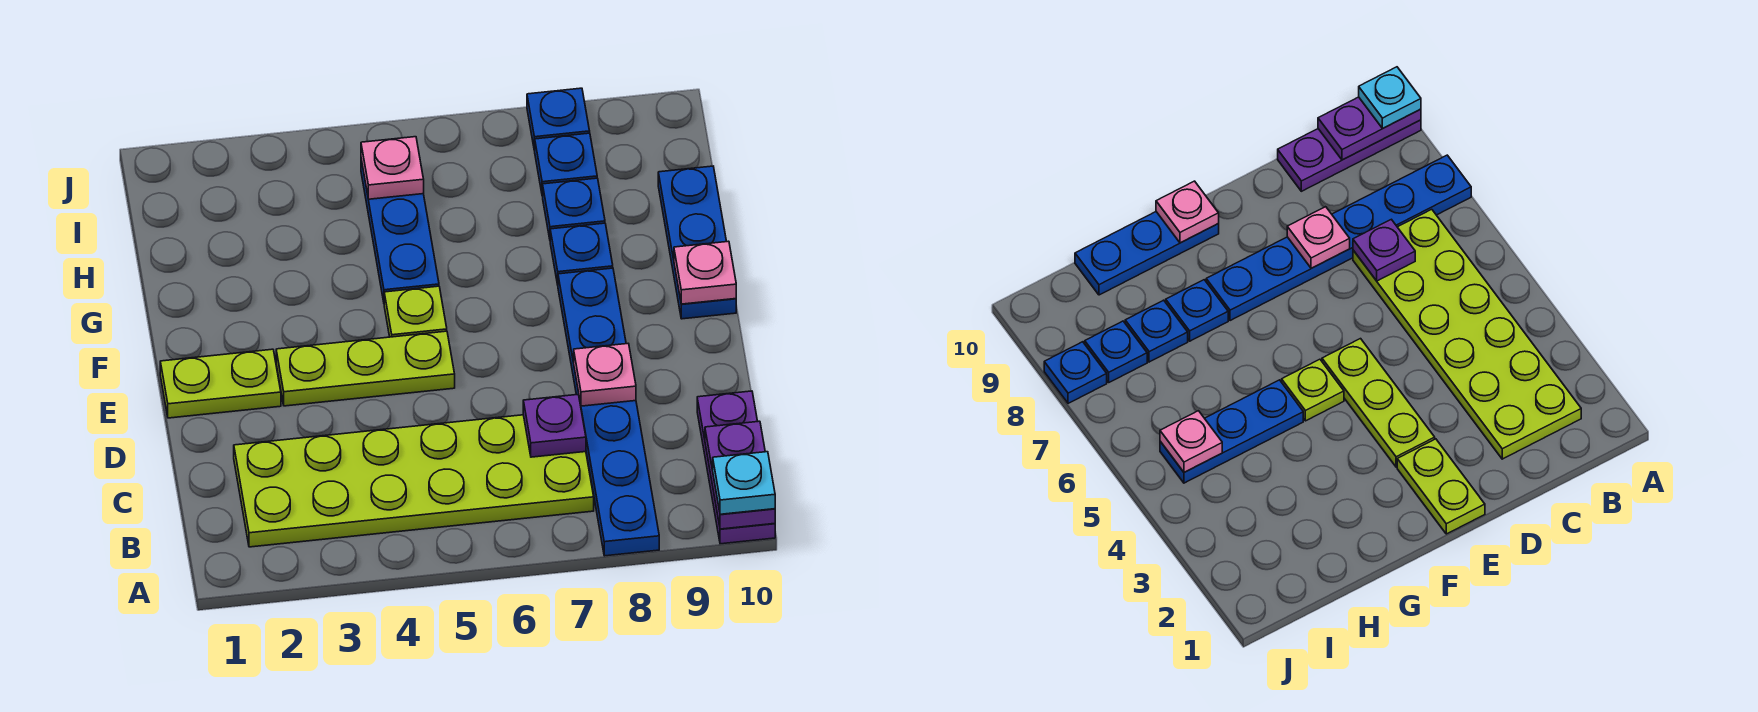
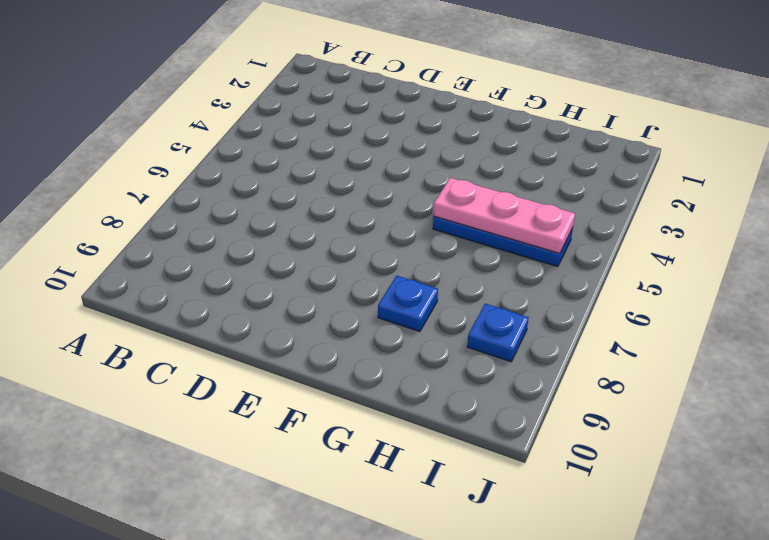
pink 1x3 plate [433,178,575,253] -> pink 1x1 plate [361,137,424,199]
none -> blue 1x6 plate [558,268,659,556]
none -> purple 1x3 plate [697,391,775,544]
none -> lime 2x6 plate [234,415,594,547]

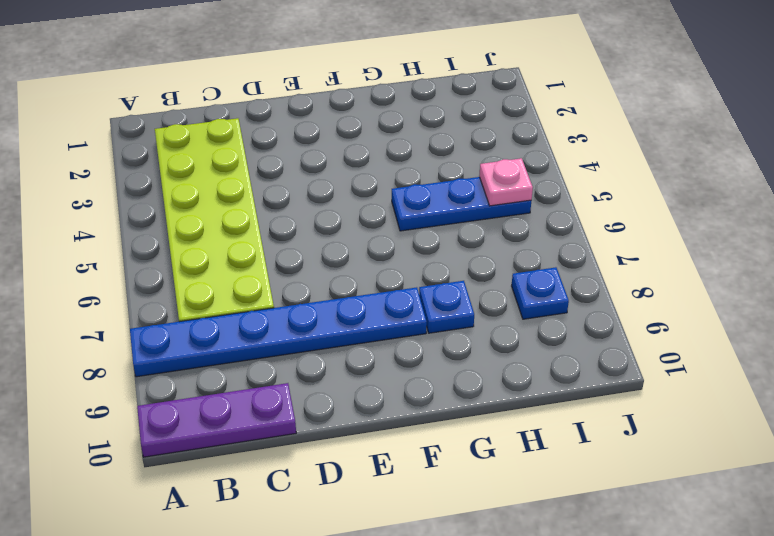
none -> lime 1x2 plate [160,349,281,418]
none -> lime 1x3 plate [276,331,455,406]
none -> lime 1x1 plate [384,286,447,337]

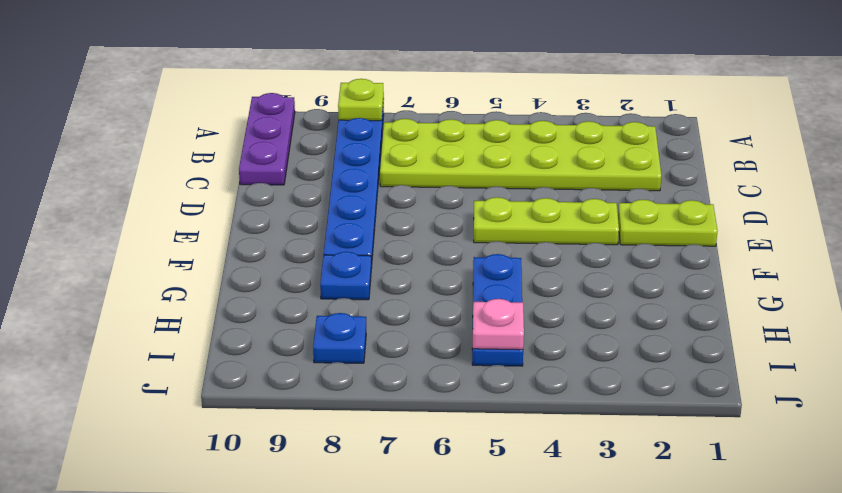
lime 1x1 plate [338,79,384,121] -> lime 1x1 plate moved to [384,286,447,337]
none -> blue 1x3 plate [658,166,736,319]
none -> blue 1x1 plate [543,178,605,239]
none -> blue 1x1 plate [527,88,590,151]

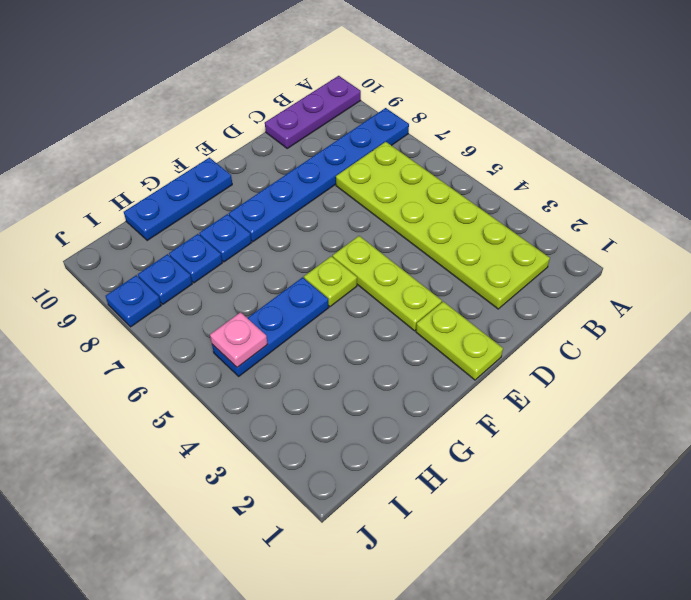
none -> purple 1x2 plate [705,421,775,529]
none -> purple 1x1 plate [523,394,586,457]
none -> pink 1x1 plate [574,344,636,406]

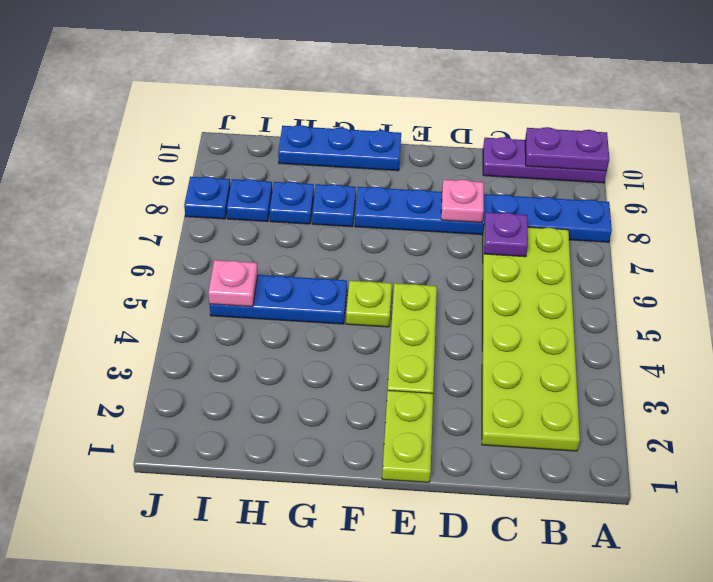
none -> pink 1x1 plate [674,241,736,304]
none -> cyan 1x1 plate [713,452,775,514]

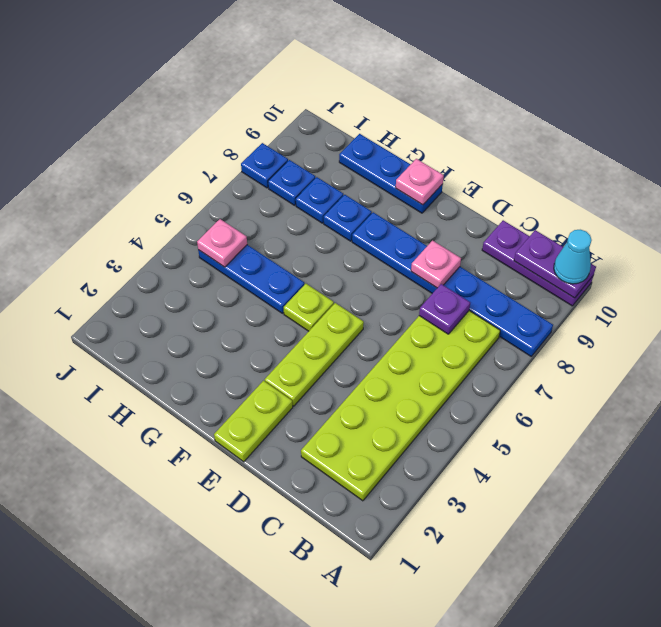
cyan 1x1 cone [554,230,591,284] -> cyan 1x1 plate [713,452,775,514]

